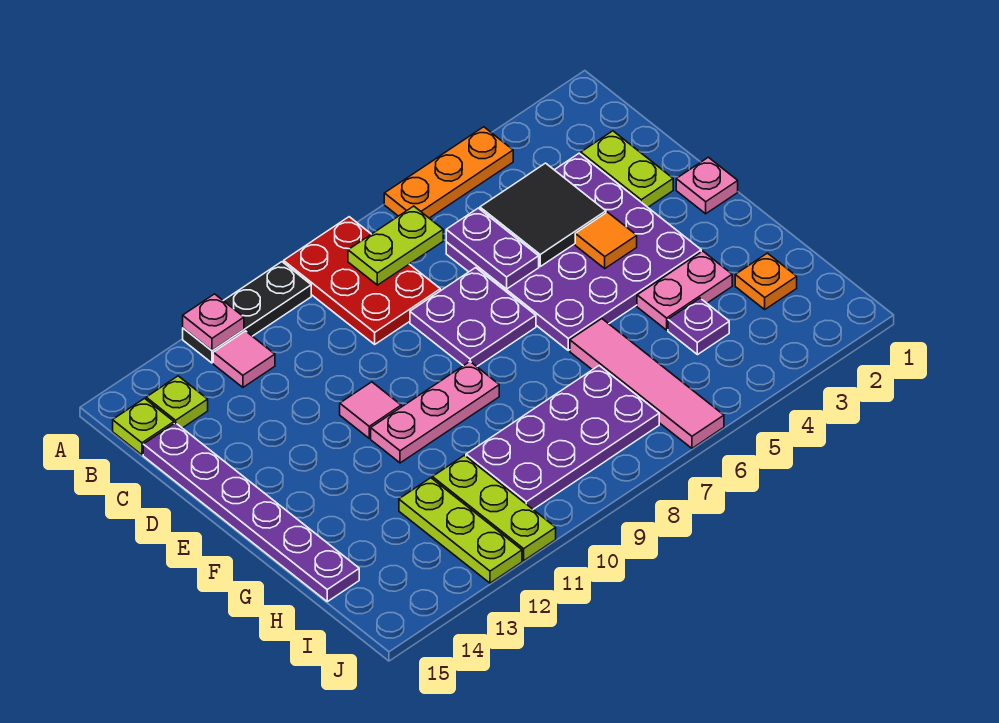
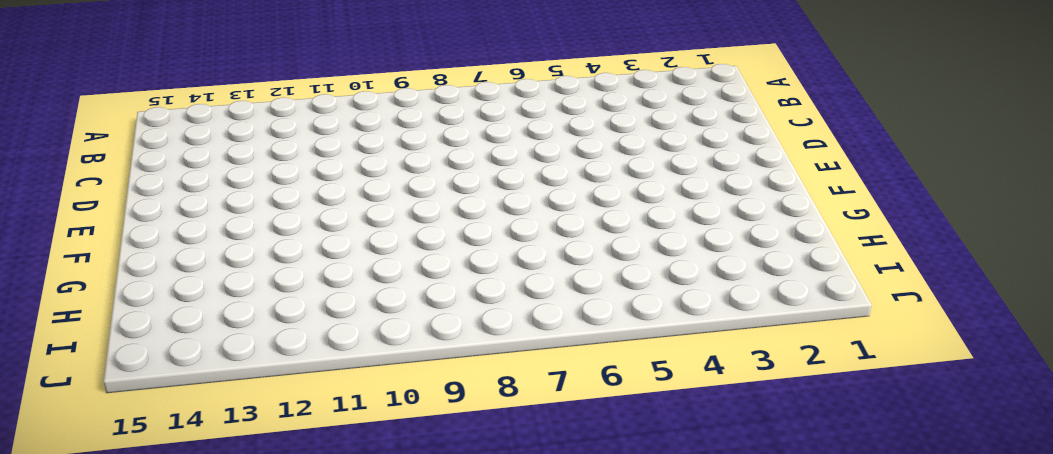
none -> orange 1x3 plate [384,127,513,218]
none -> red 2x3 plate [284,217,440,344]
none -> black 1x3 plate [183,262,311,363]

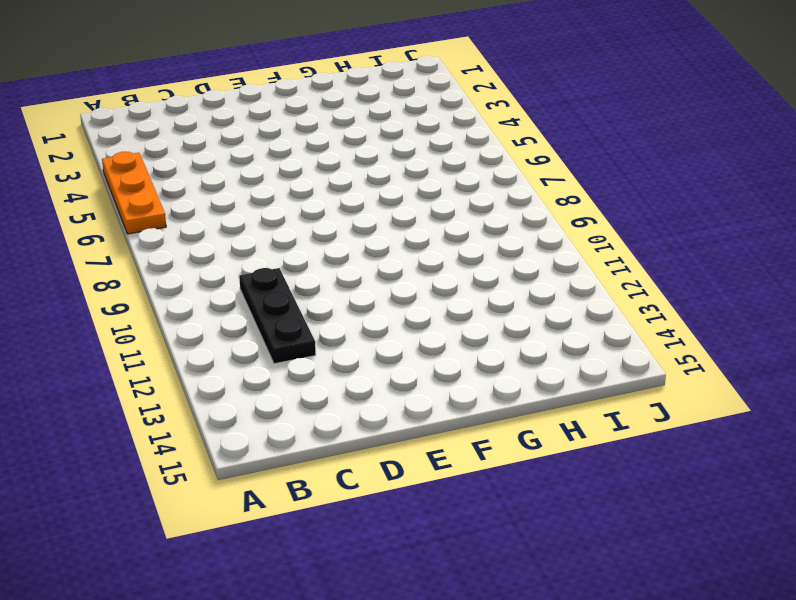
black 1x3 plate [239,268,316,364] -> black 1x3 plate moved to [183,262,311,363]
none -> red 2x3 plate [284,217,440,344]
none -> pink 1x1 tile [213,331,275,387]
none -> lime 1x1 plate [146,376,208,428]

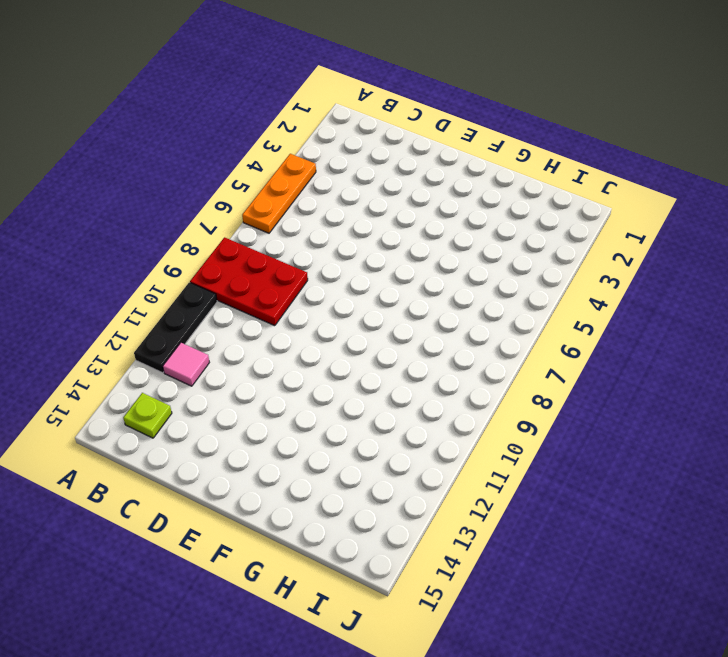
none -> lime 1x1 plate [113,398,174,455]
none -> lime 1x2 plate [581,131,673,207]
none -> purple 4x4 plate [446,153,701,350]

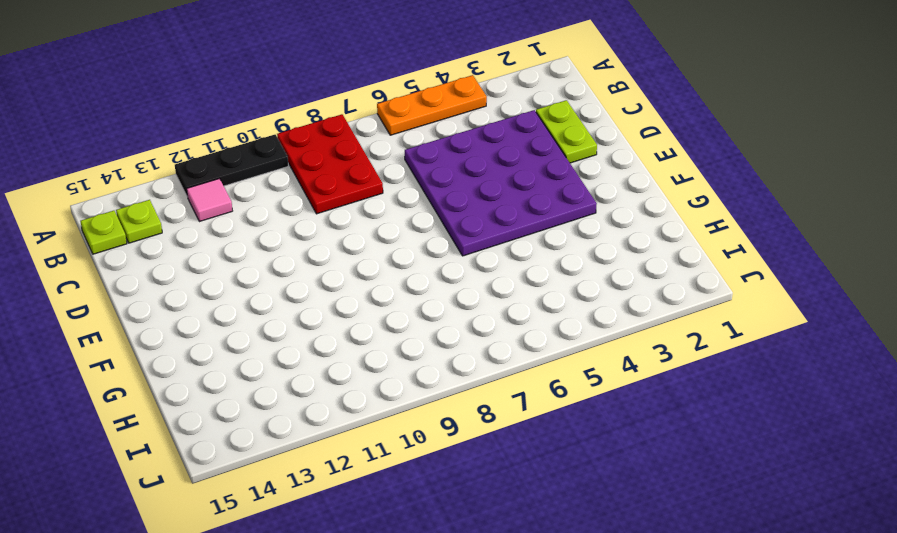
none -> purple 1x6 plate [143,423,359,602]
none -> purple 2x2 plate [410,268,536,366]
none -> pink 1x1 plate [676,157,738,214]

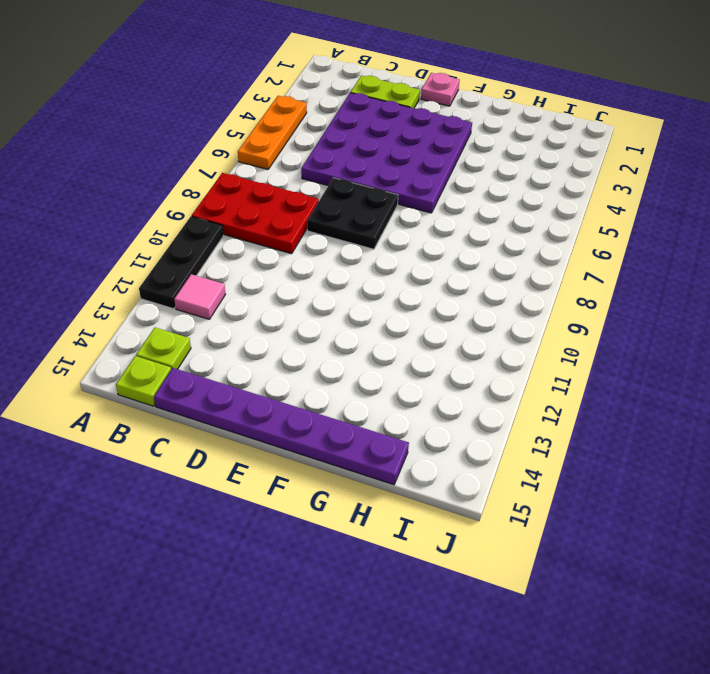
black 2x2 plate [307,178,398,249] -> purple 2x2 plate [410,268,536,366]
none -> pink 1x1 tile [340,382,401,438]
none -> pink 1x3 plate [371,362,499,463]
none -> pink 1x2 plate [637,251,732,330]

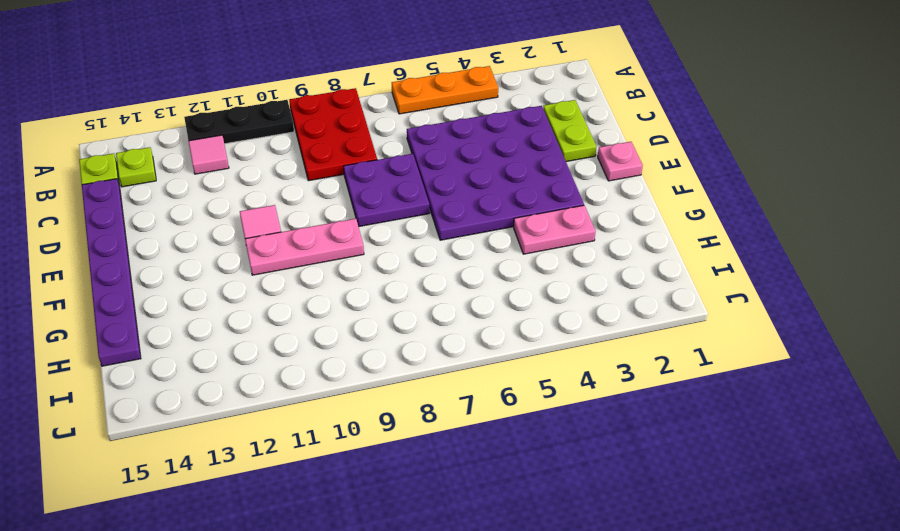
none -> pink 1x4 tile [570,319,724,448]
none -> orange 1x1 plate [735,253,797,309]
none -> purple 1x1 plate [668,298,729,355]

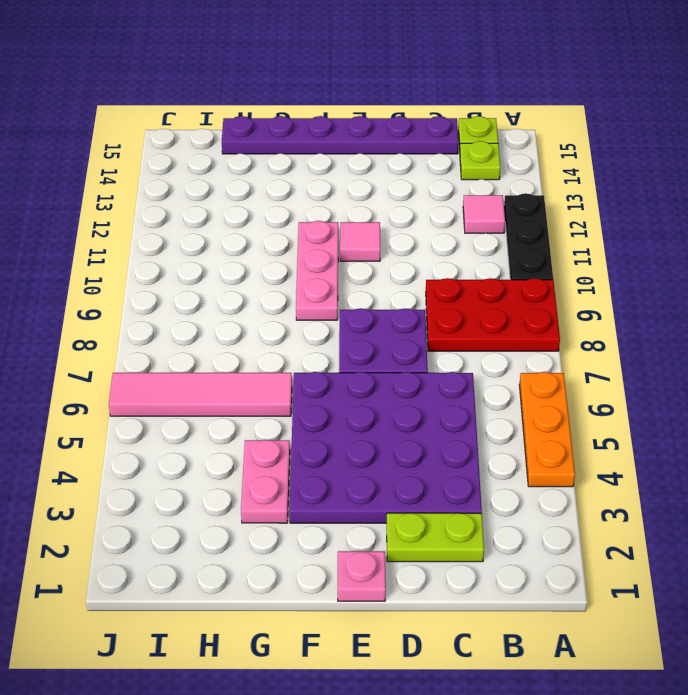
none -> orange 1x1 plate [735,253,797,309]
none -> purple 1x1 plate [668,298,729,355]
none -> purple 2x4 plate [466,366,659,509]

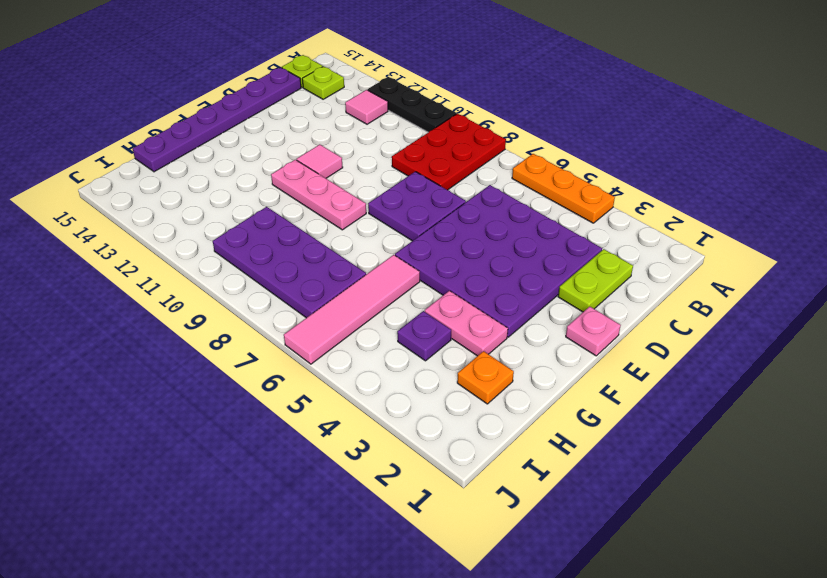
none -> lime 1x3 plate [432,455,556,561]
none -> lime 1x3 plate [399,478,522,583]
none -> pink 1x1 plate [183,294,244,350]

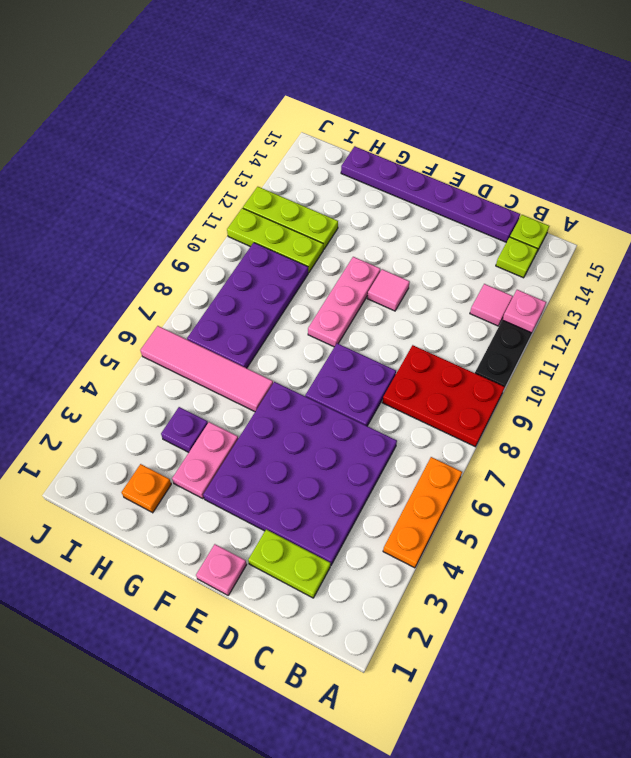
none -> lime 1x2 plate [348,206,443,285]
none -> black 2x2 tile [480,163,606,266]
none -> purple 1x2 plate [446,208,539,289]

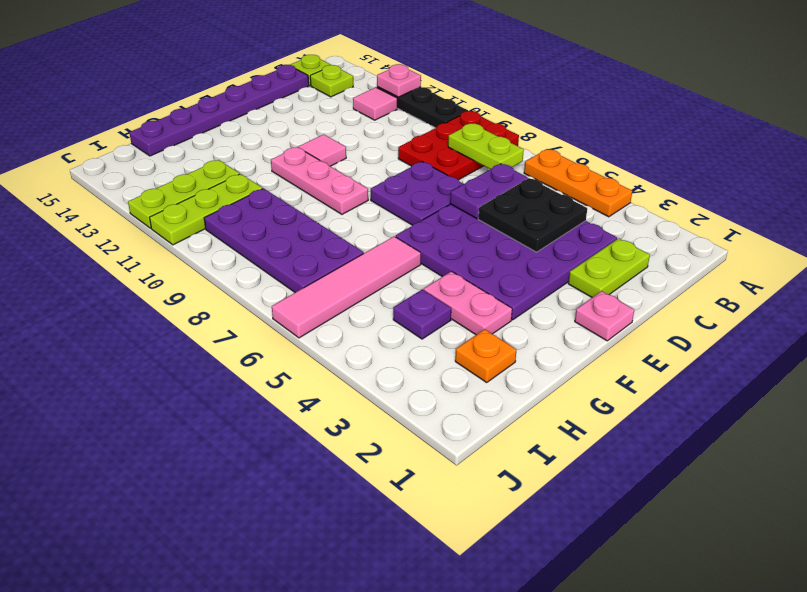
black 2x2 plate [478,178,587,252] -> black 2x2 tile [480,163,606,266]
none -> orange 1x1 tile [575,212,637,268]

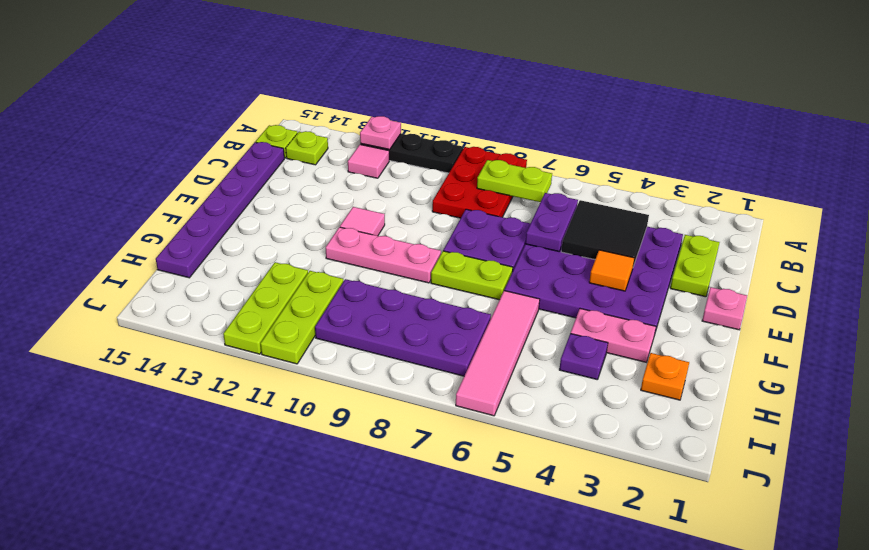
lime 1x2 plate [431,251,513,300] -> none
none -> orange 1x3 plate [384,127,513,218]

